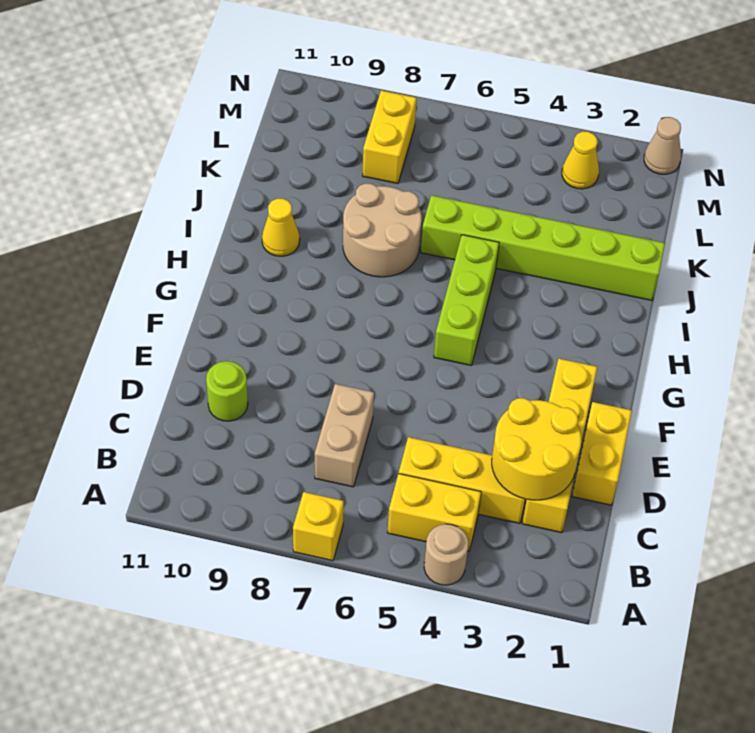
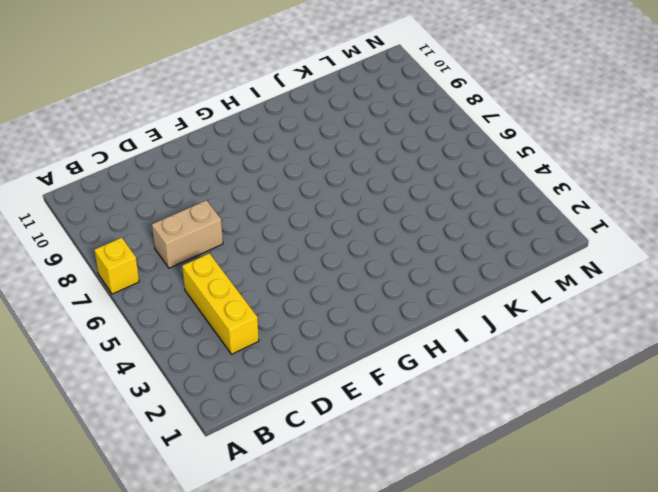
none -> tan 1x1 round brick [424,524,468,585]
none -> yellow 1x2 brick [388,474,481,551]
none -> yellow 1x4 brick [522,359,597,533]

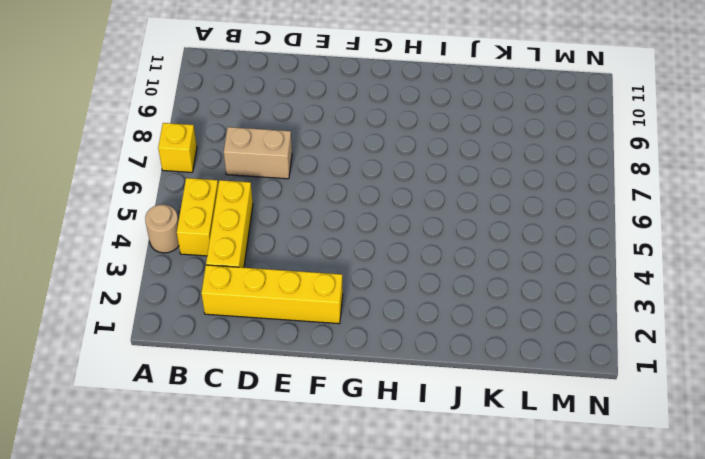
none -> yellow 1x2 brick [572,402,632,505]
none -> lime 1x1 round brick [206,361,248,421]
none -> lime 1x3 brick [434,235,499,366]

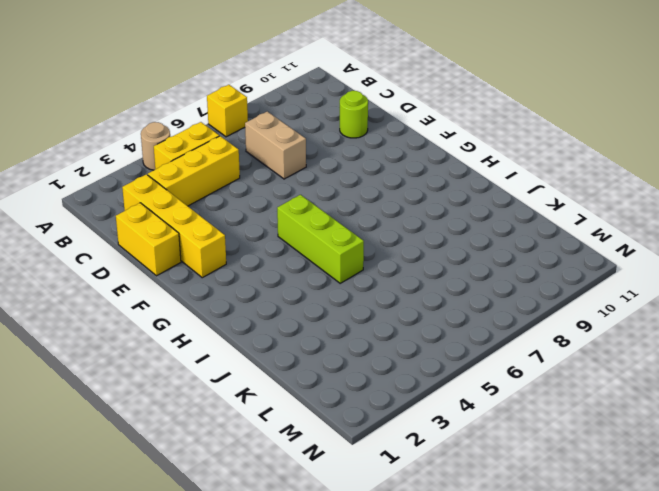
none -> tan 2x2 round brick [343,184,422,277]
none -> yellow 1x1 cone [262,199,300,256]
none -> lime 1x6 brick [421,195,665,301]

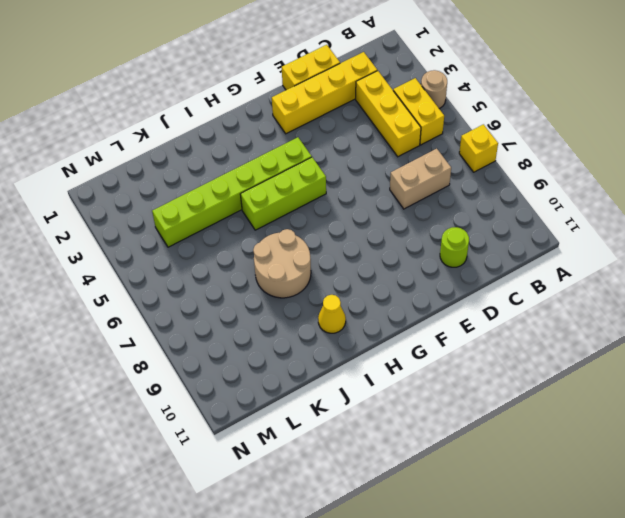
lime 1x6 brick [152,137,312,247] -> lime 1x6 brick turned to [421,195,665,301]
none -> yellow 1x2 brick [363,91,417,184]
none -> yellow 1x1 cone [562,132,599,189]
none -> tan 1x1 cone [644,117,681,174]

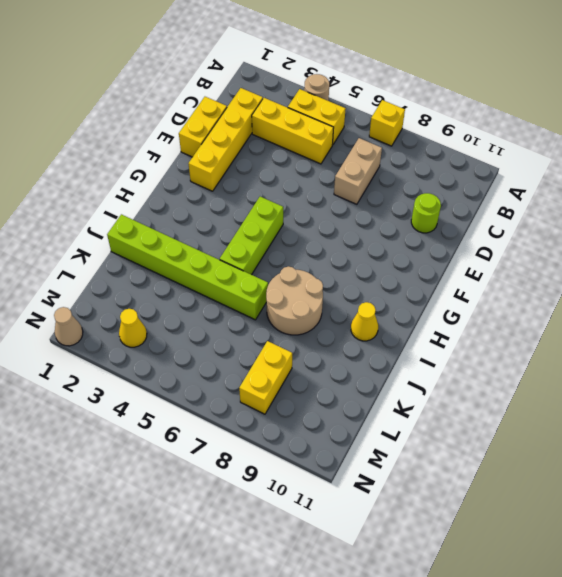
none -> yellow 2x2 round brick [492,398,581,500]

